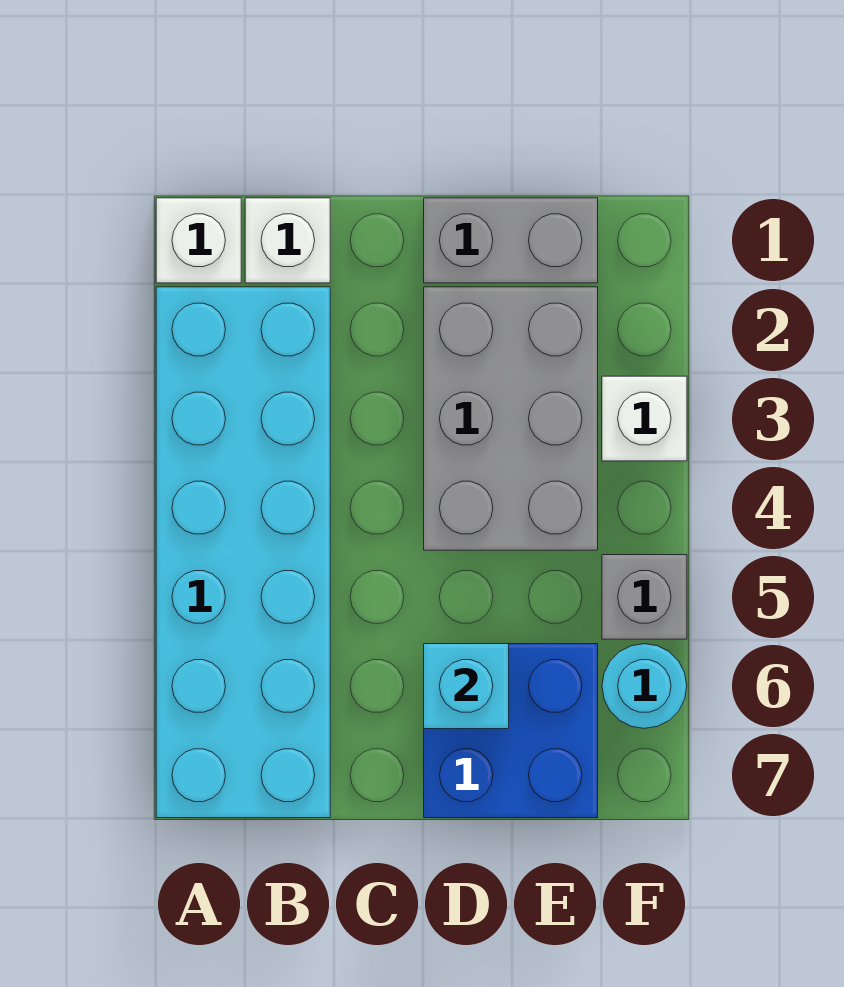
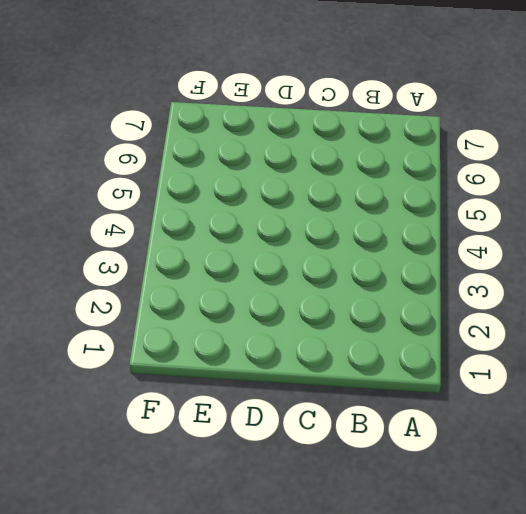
none -> white 1x1 brick [156,198,241,283]
none -> cyan 2x6 brick [156,287,330,818]

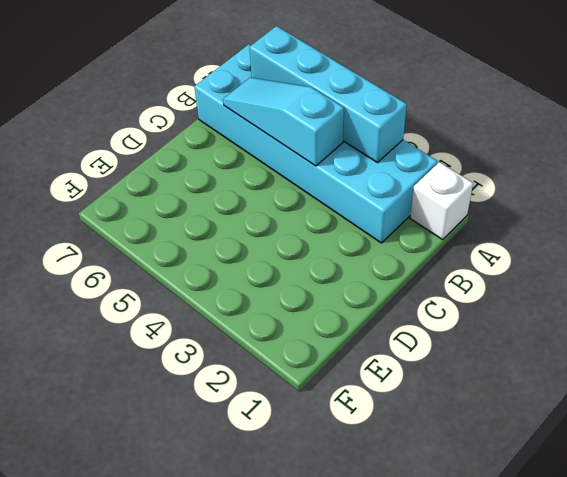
cyan 1x4 brick [249,26,407,163] -> none
cyan 1x3 slope [223,77,344,166] -> none
none -> white 1x1 brick [245,198,330,283]
none -> grey 1x2 brick [424,198,598,283]

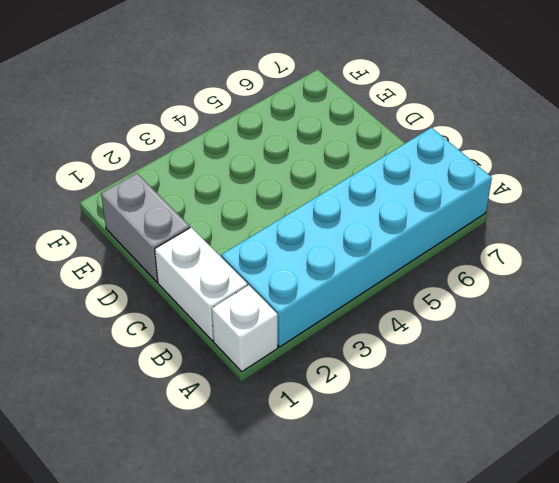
white 1x2 brick [155,228,247,341] -> white 1x1 brick [245,198,330,283]
none -> grey 2x3 brick [424,287,598,550]
none -> blue 2x2 brick [424,644,598,818]

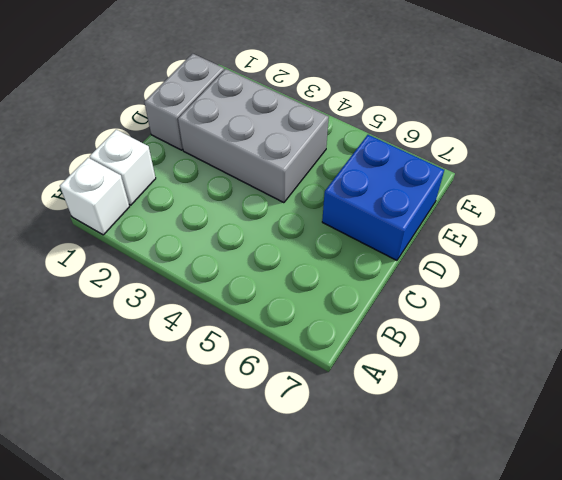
none -> cyan 2x6 brick [156,287,330,818]
none -> white 1x1 brick [602,376,687,461]

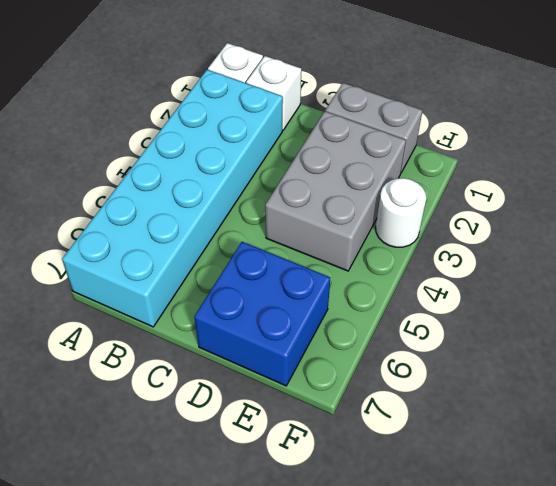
white 1x1 round brick [376,178,426,247] -> white 1x1 brick [602,376,687,461]
none -> grey 1x1 brick [602,555,687,639]
none -> cyan 1x1 round brick [602,644,687,728]

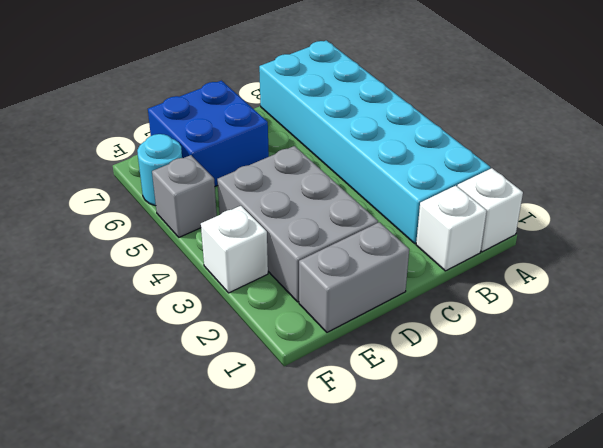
none -> cyan 1x1 brick [424,644,509,729]

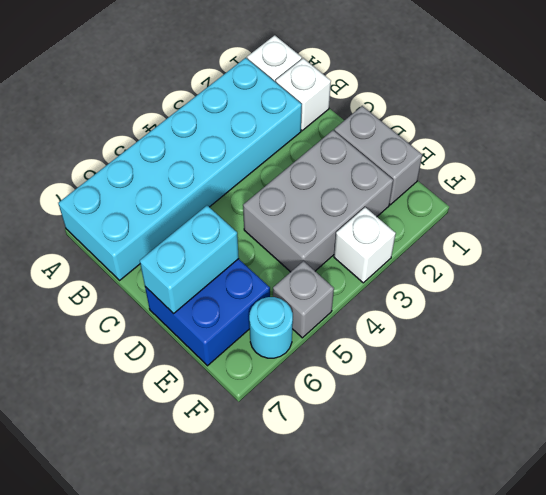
cyan 1x2 brick [140,206,239,314] -> cyan 1x1 brick [424,644,509,729]

